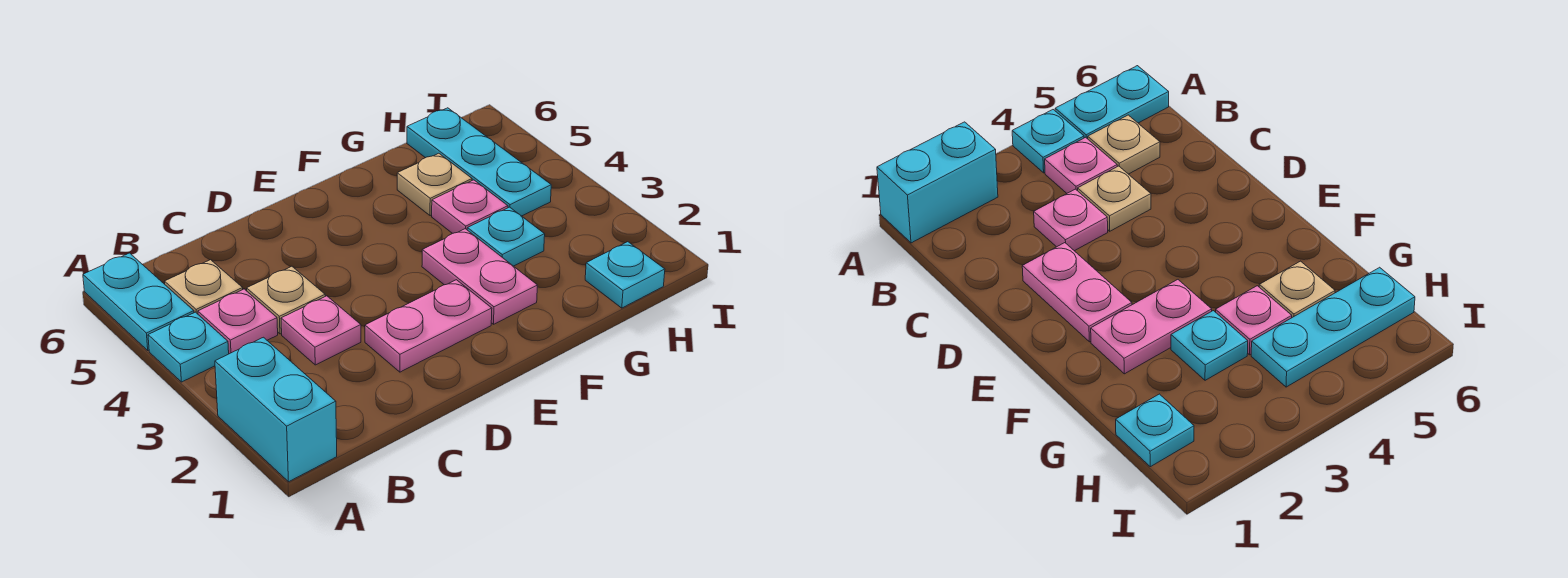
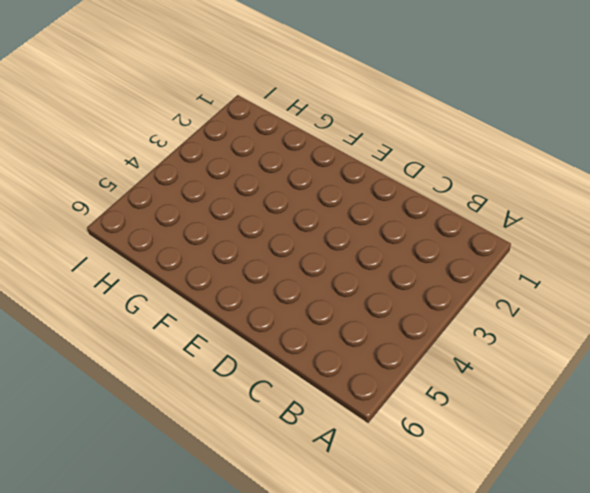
none -> cyan 1x2 brick [215,337,337,482]
none -> cyan 1x1 plate [148,312,229,382]
none -> cyan 1x2 plate [83,253,194,350]

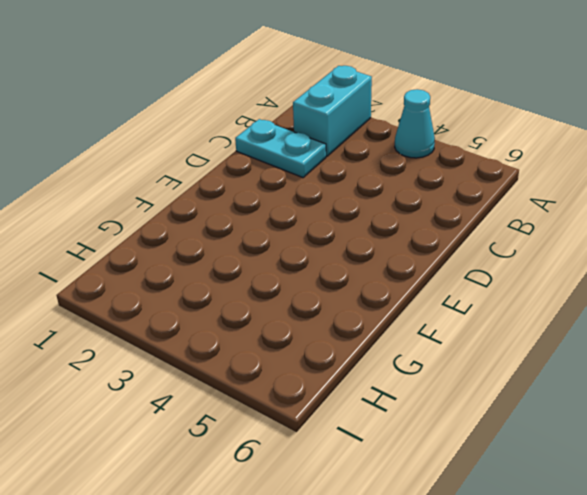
cyan 1x2 brick [293,66,372,156] -> cyan 1x2 brick turned to [215,337,337,482]
cyan 1x1 cone [395,89,435,158] -> cyan 1x1 plate [148,312,229,382]
cyan 1x2 plate [235,119,326,178] -> cyan 1x2 plate moved to [83,253,194,350]
none -> pink 1x1 plate [198,289,278,354]
none -> tan 1x1 plate [164,260,243,314]
none -> pink 1x1 plate [281,296,361,365]

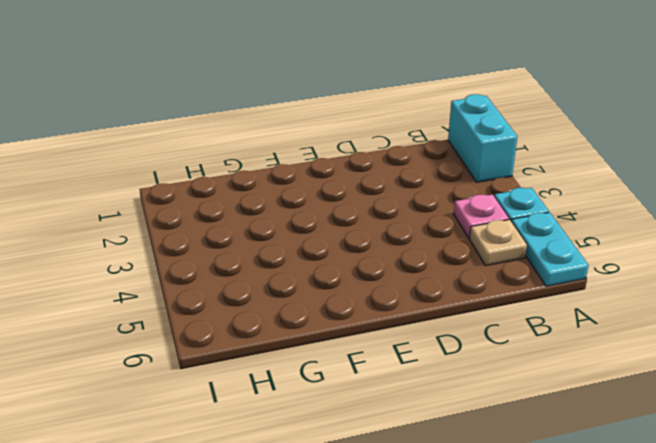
none -> pink 1x1 plate [281,296,361,365]
none -> tan 1x1 plate [247,266,325,334]
none -> pink 1x2 plate [365,280,492,372]

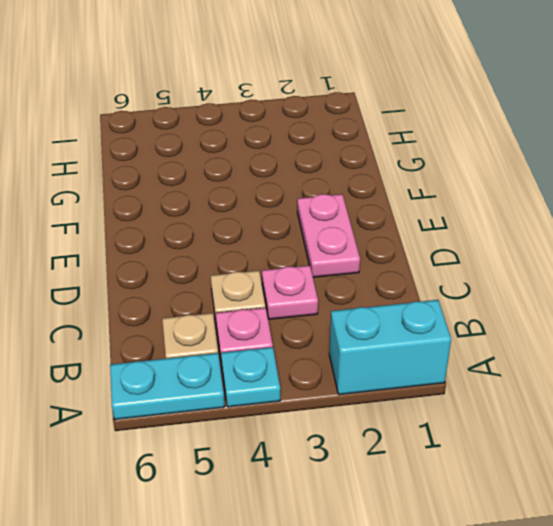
none -> pink 1x2 plate [422,229,538,324]
none -> cyan 1x1 plate [467,207,545,266]
none -> pink 1x1 plate [432,180,508,233]

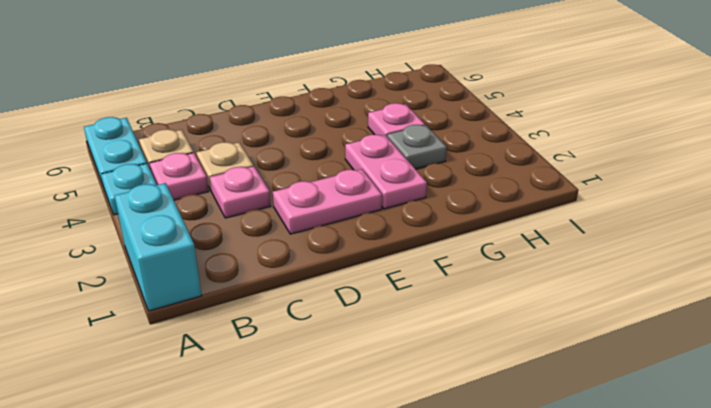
grey 1x1 plate [387,125,447,169] -> cyan 1x1 plate [467,207,545,266]
none -> tan 1x1 plate [397,153,472,216]
none -> cyan 1x1 plate [585,242,665,308]
none -> cyan 1x3 plate [407,108,551,216]

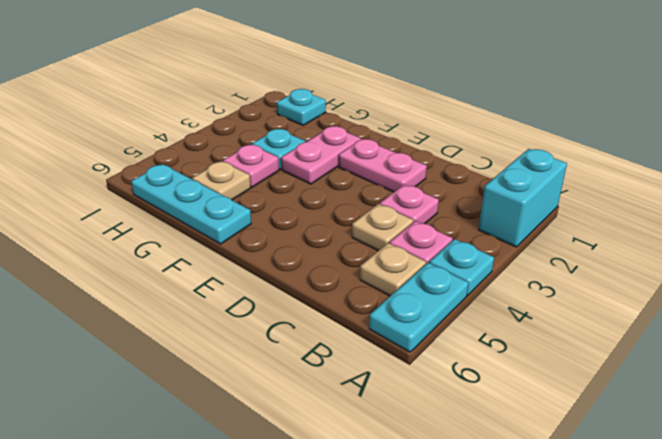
cyan 1x3 plate [131,164,251,244] -> cyan 1x3 plate turned to [407,108,551,216]

